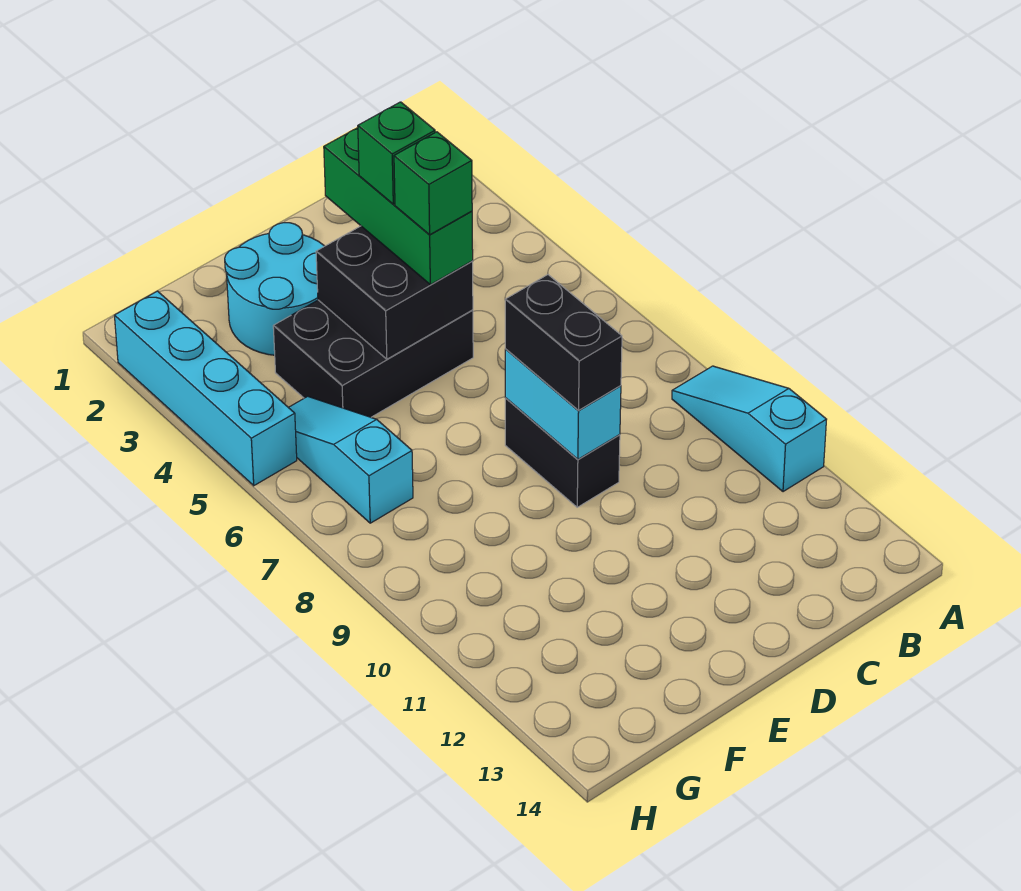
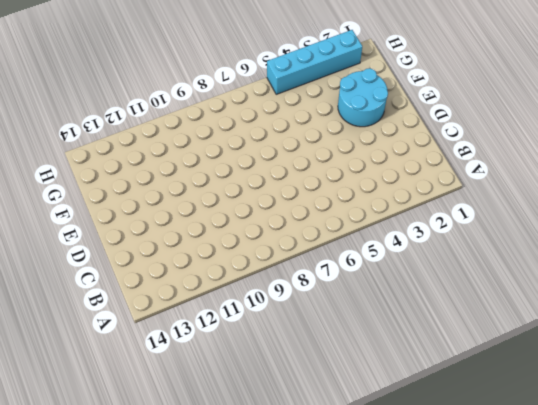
none -> cyan 1x3 slope [672,366,827,492]
none -> black 2x3 brick [273,300,473,417]
none -> black 1x2 brick [505,398,620,507]

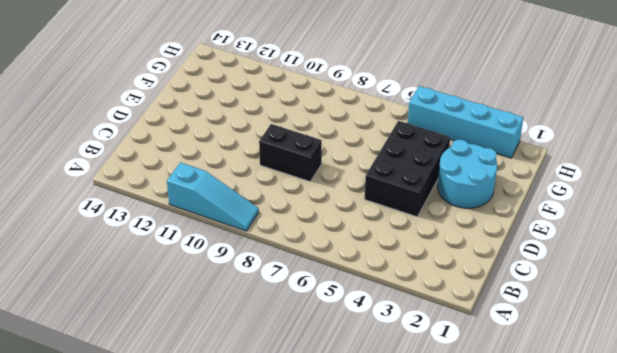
none -> cyan 1x3 slope [288,396,413,523]
none -> black 2x2 brick [316,226,473,359]
none -> cyan 1x2 brick [505,349,621,459]

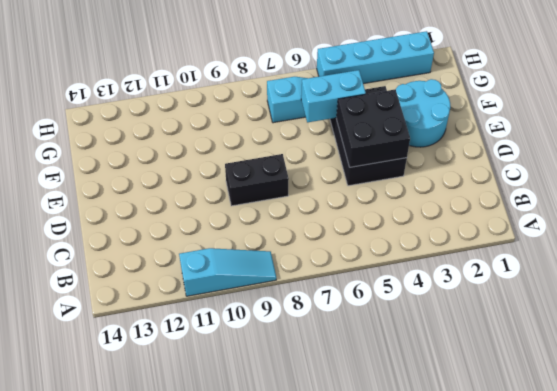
cyan 1x2 brick [301,70,366,122] -> cyan 1x2 brick moved to [505,349,621,459]
none -> green 1x3 brick [324,128,473,285]
none -> black 1x2 brick [505,275,622,410]
none -> green 1x1 brick [358,102,435,204]

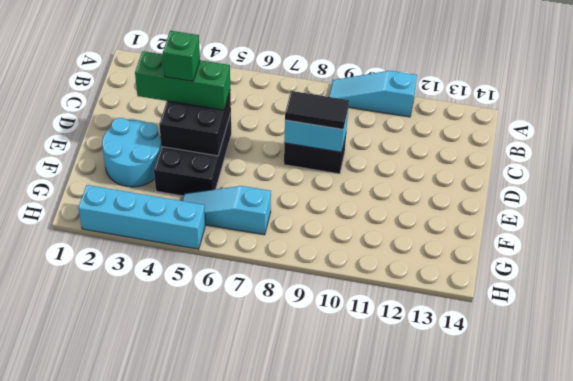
black 1x2 tile [285,91,349,129] -> black 1x2 brick [505,275,622,410]
none -> green 1x1 brick [394,132,472,235]

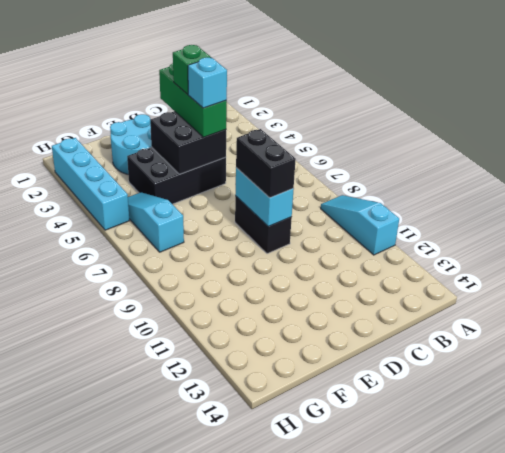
cyan 1x1 brick [188,57,227,108] -> green 1x1 brick [394,132,472,235]

